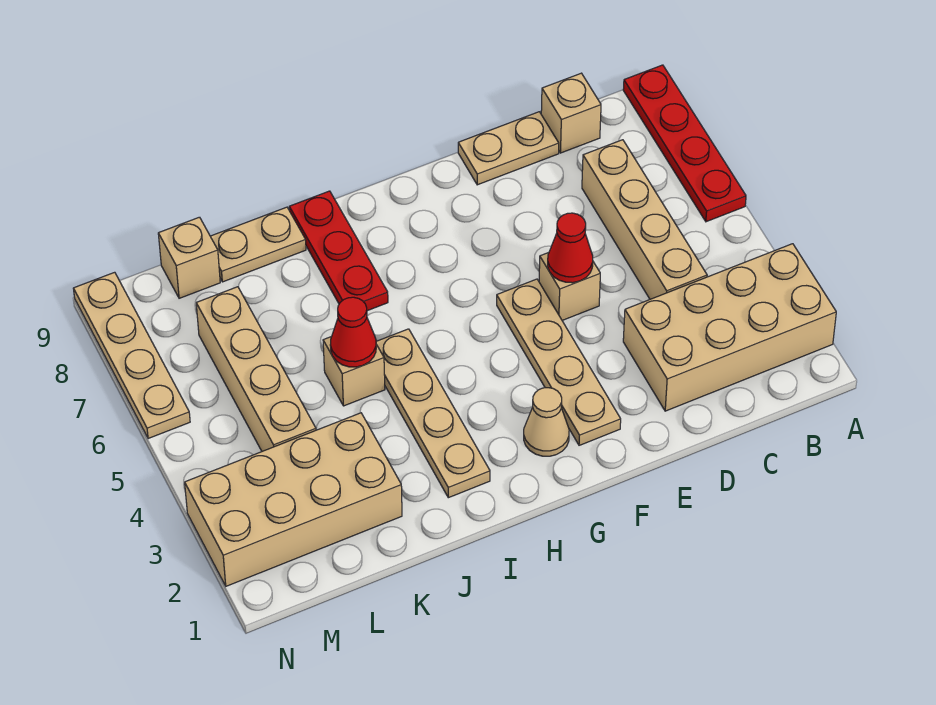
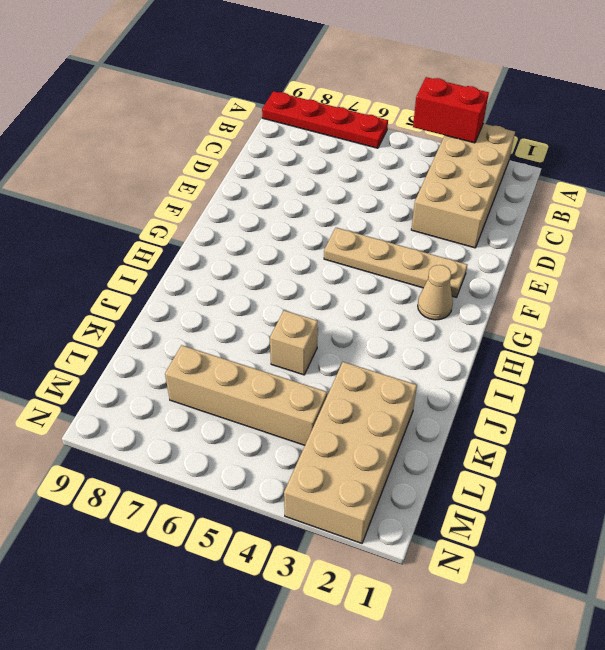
red 1x2 brick [413,77,489,143] -> none
none -> tan 1x4 brick [582,140,707,299]
none -> tan 1x1 brick [541,73,601,153]
none -> tan 1x2 plate [458,112,559,185]

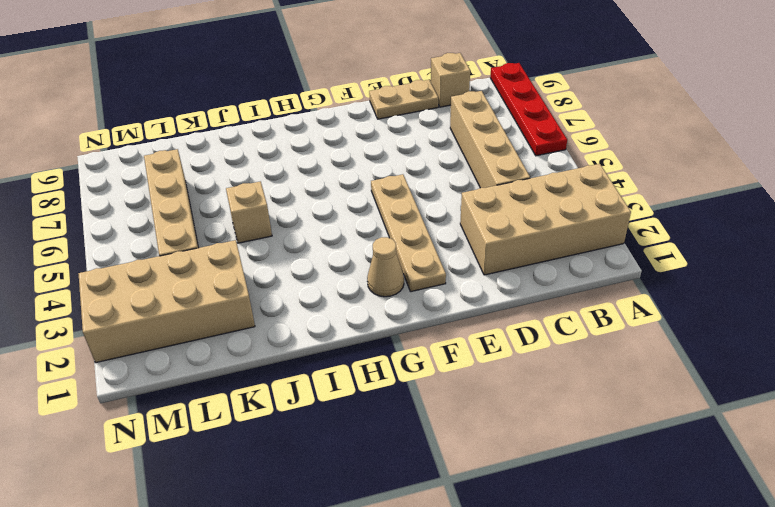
none -> tan 1x1 brick [539,253,600,320]
none -> tan 1x4 plate [376,329,490,498]
none -> red 1x3 plate [289,191,388,311]

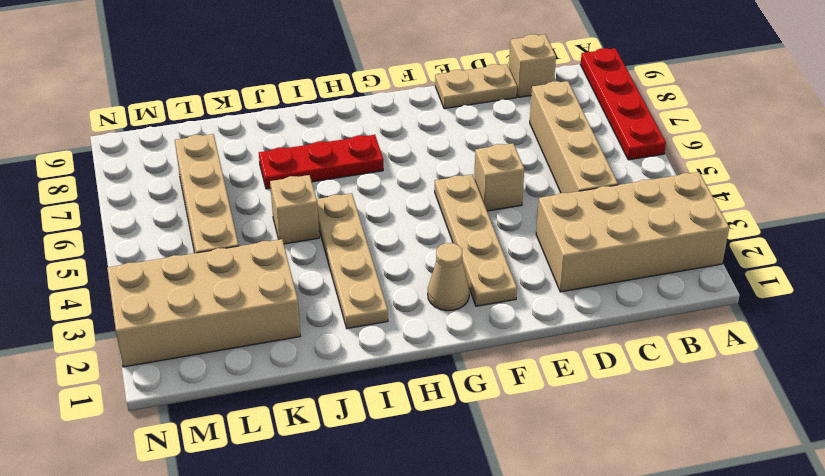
red 1x3 plate [259,135,383,189] -> red 1x3 plate turned to [289,191,388,311]
none -> tan 1x2 plate [210,207,306,282]
none -> tan 1x1 brick [158,217,220,298]
none -> tan 1x4 plate [73,272,190,439]

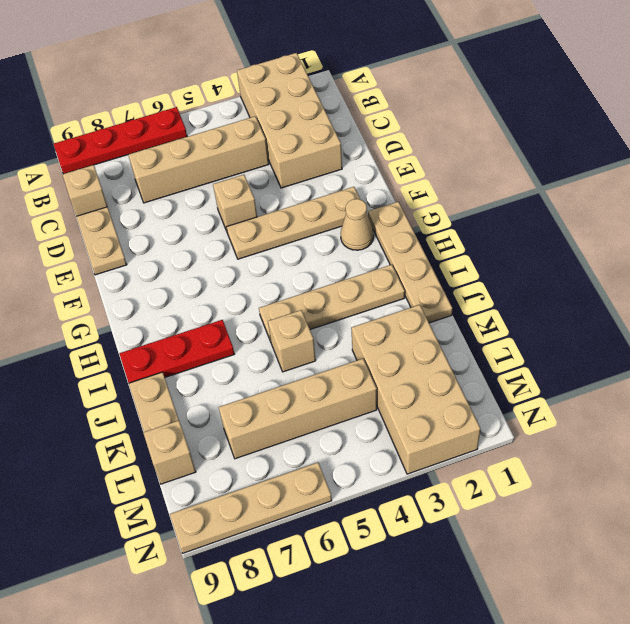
tan 1x4 plate [368,202,452,323] -> none
none -> red 1x1 cone [548,213,593,283]
none -> red 1x1 cone [330,297,376,367]

